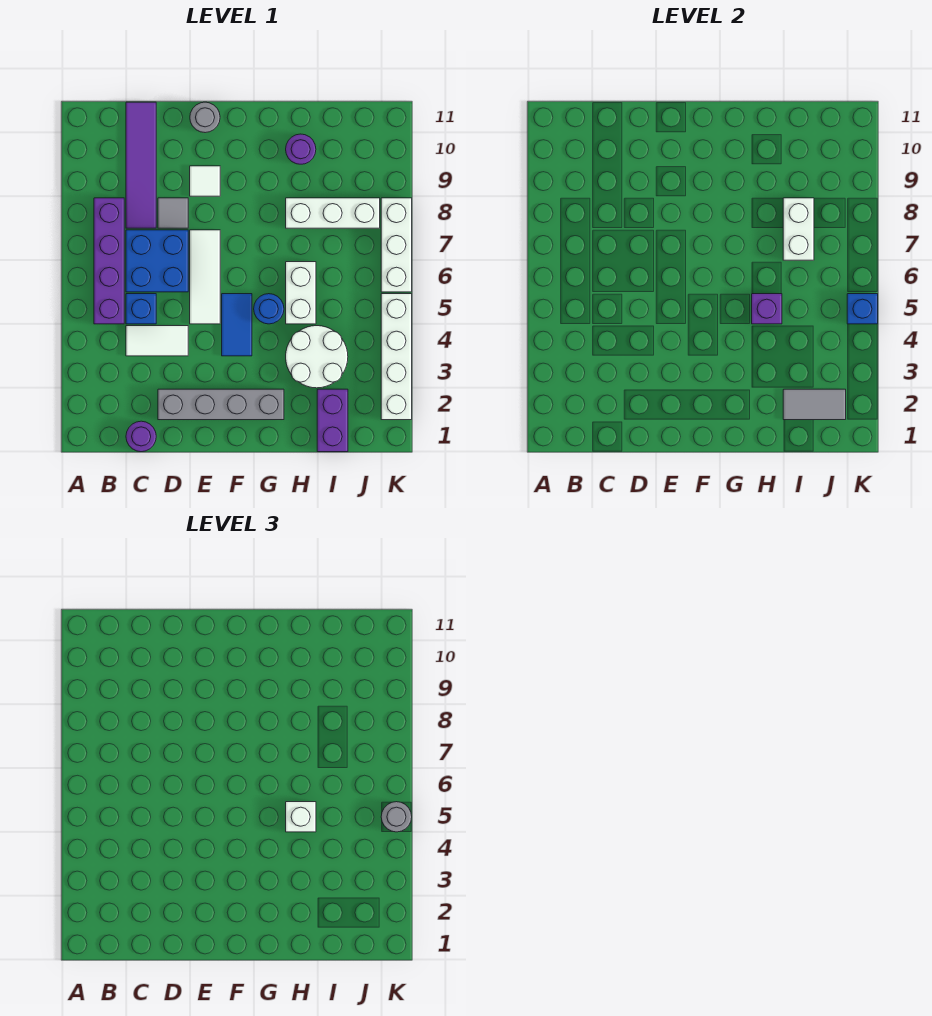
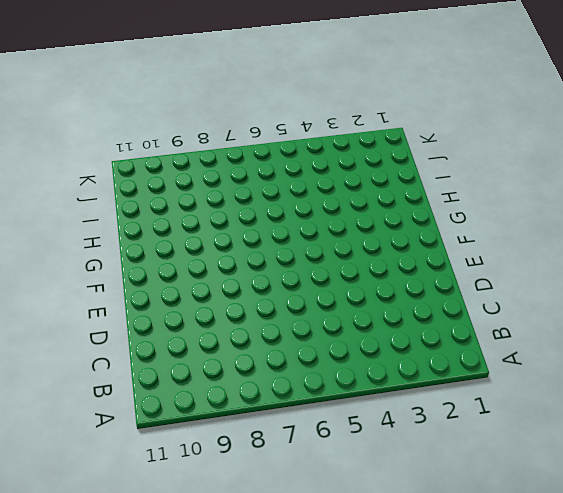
none -> purple 1x4 brick [94,198,124,324]
none -> purple 1x1 round brick [126,421,156,452]
none -> white 1x2 tile [126,326,188,356]

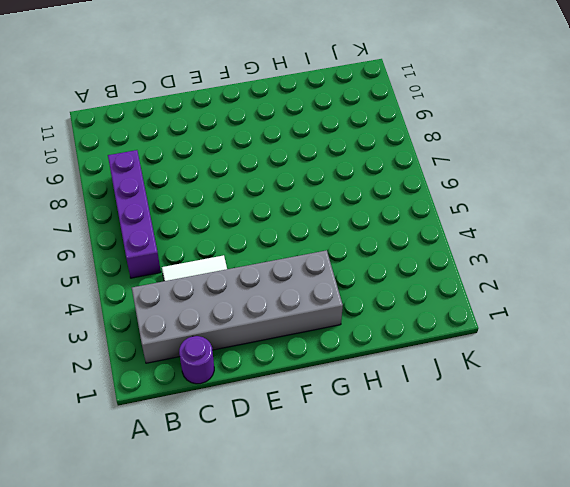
grey 2x6 brick [132,250,343,363] -> grey 1x4 brick [158,389,284,420]
none -> blue 1x1 brick [126,294,156,324]
none -> blue 2x2 brick [126,230,188,292]
none -> purple 1x4 tile [126,102,156,228]

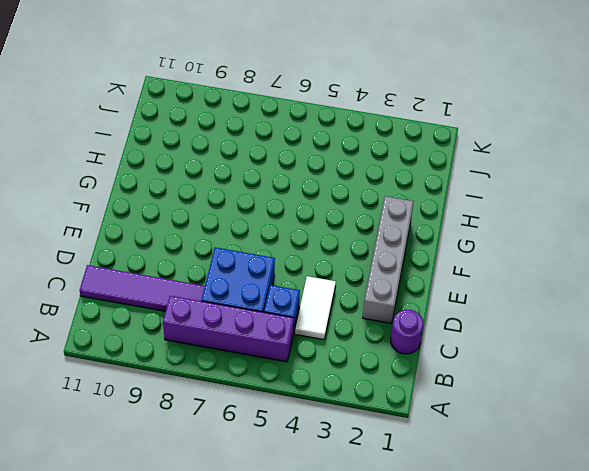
none -> grey 1x1 tile [158,198,188,228]
none -> white 1x3 tile [190,230,220,324]
none -> white 1x1 tile [190,166,220,196]

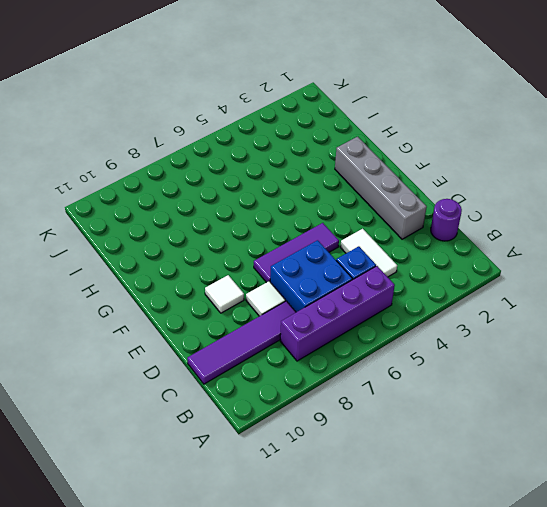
white 1x1 tile [246,281,286,316] -> grey 1x1 tile [158,198,188,228]
purple 1x3 tile [254,223,339,283] -> white 1x3 tile [190,230,220,324]
none -> grey 1x1 round brick [190,102,220,133]
none -> blue 1x2 tile [222,294,252,356]
none -> blue 1x1 round brick [254,294,284,324]

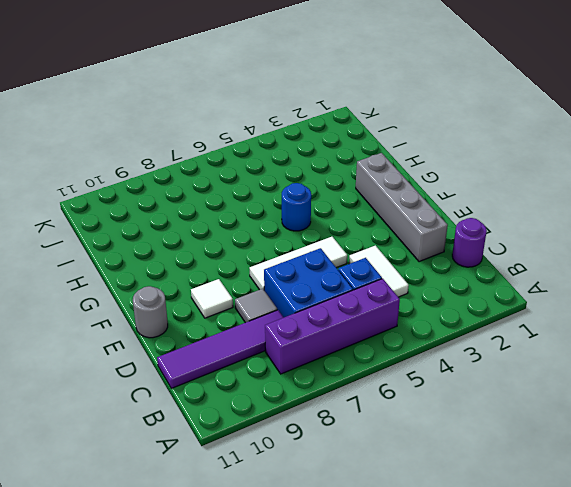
none -> blue 1x2 tile [222,294,252,356]
none -> white 2x2 round brick [286,326,348,388]
none -> white 1x2 brick [286,262,316,324]

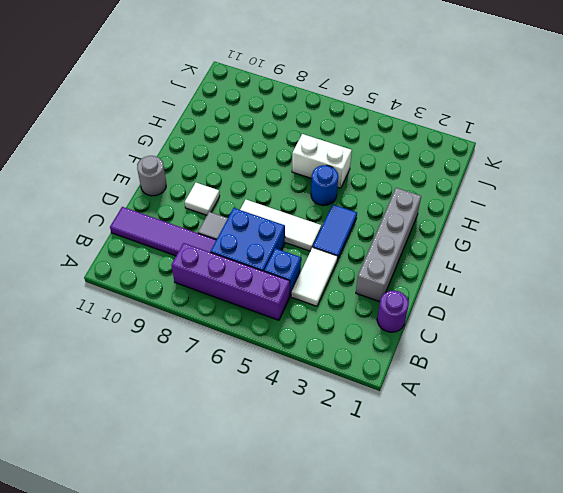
blue 1x2 tile [313,205,357,260] -> blue 1x2 tile turned to [222,294,252,356]
none -> white 2x2 round brick [286,326,348,388]
none -> white 1x3 brick [286,198,380,228]
none -> purple 1x1 round brick [286,134,316,164]

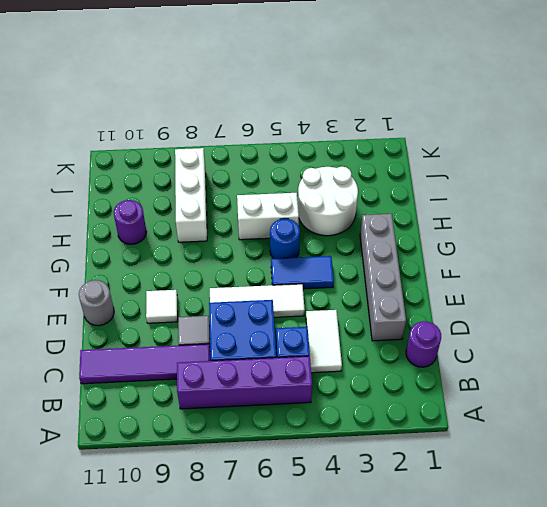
none -> purple 1x2 brick [317,389,348,452]
none -> white 1x4 brick [381,294,412,420]
none -> white 1x3 brick [381,198,412,292]

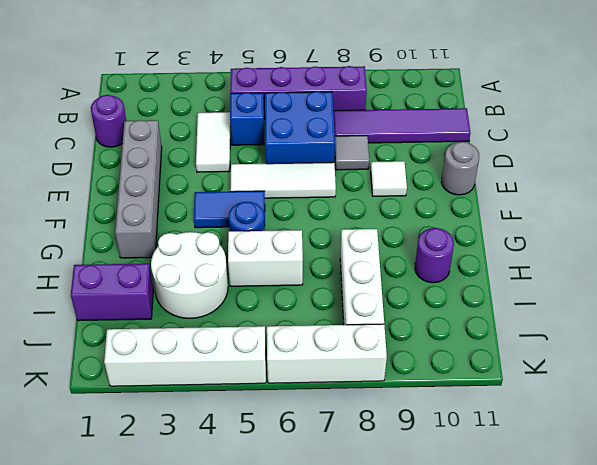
none -> purple 1x1 brick [752,294,782,324]
none -> grey 1x2 tile [783,389,846,420]
none -> white 1x2 brick [783,198,814,260]

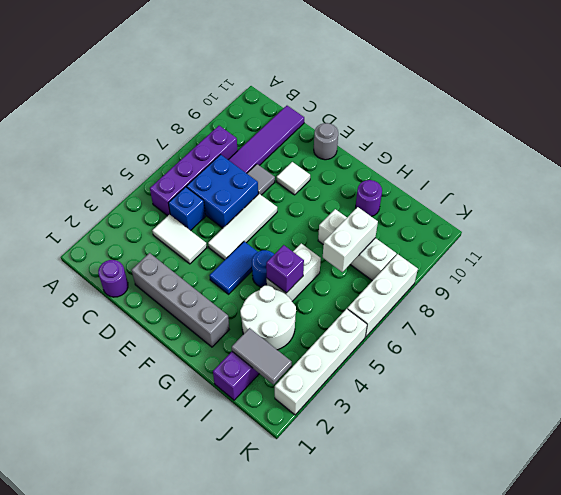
none -> blue 1x1 brick [847,294,878,324]
none -> white 1x1 brick [286,802,316,832]
none -> grey 1x1 round brick [381,802,412,832]

